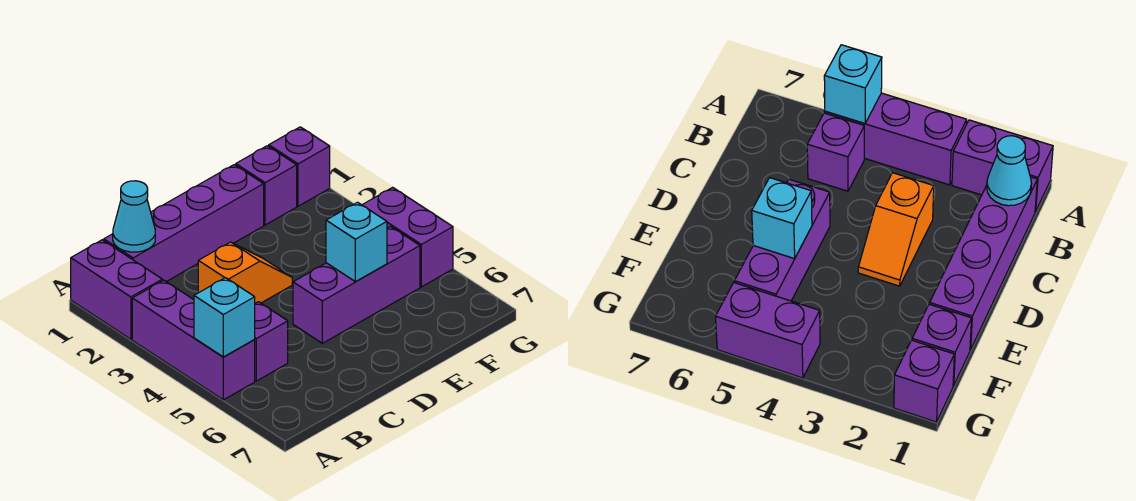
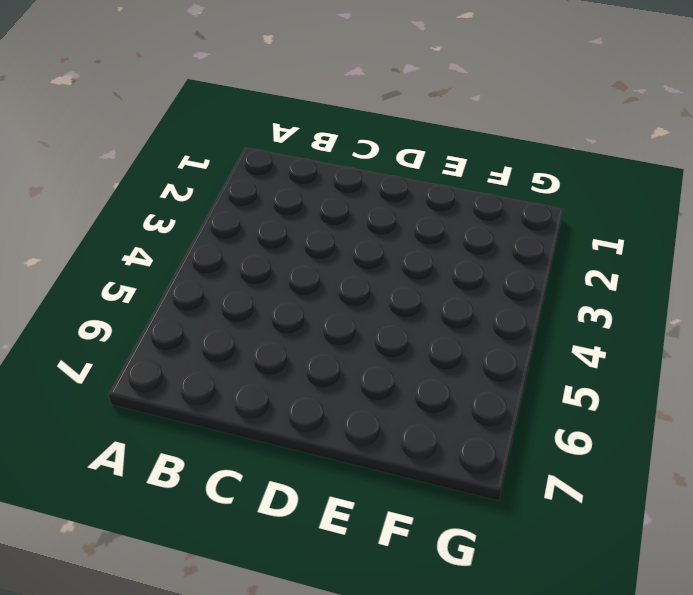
none -> purple 1x2 brick [71,240,162,339]
none -> purple 1x3 brick [132,280,255,400]
none -> purple 1x4 brick [104,165,264,282]

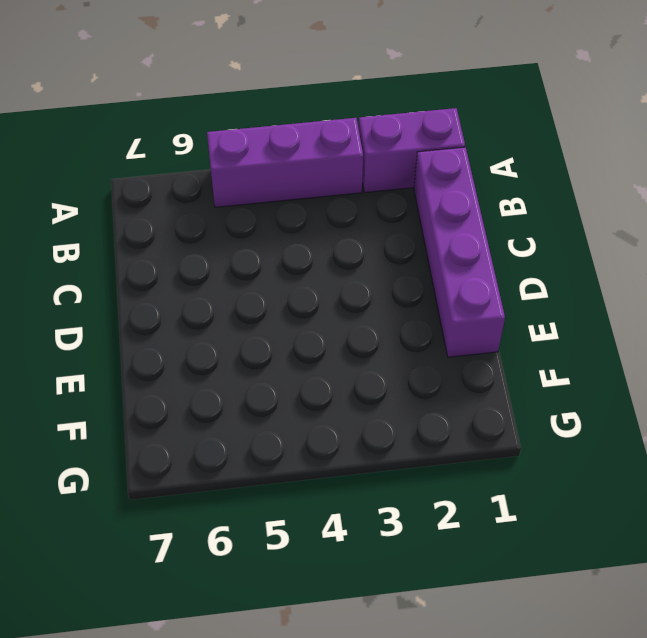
none -> purple 1x1 brick [254,302,288,381]
none -> orange 1x2 slope [198,242,292,303]
none -> purple 1x3 brick [293,226,420,343]

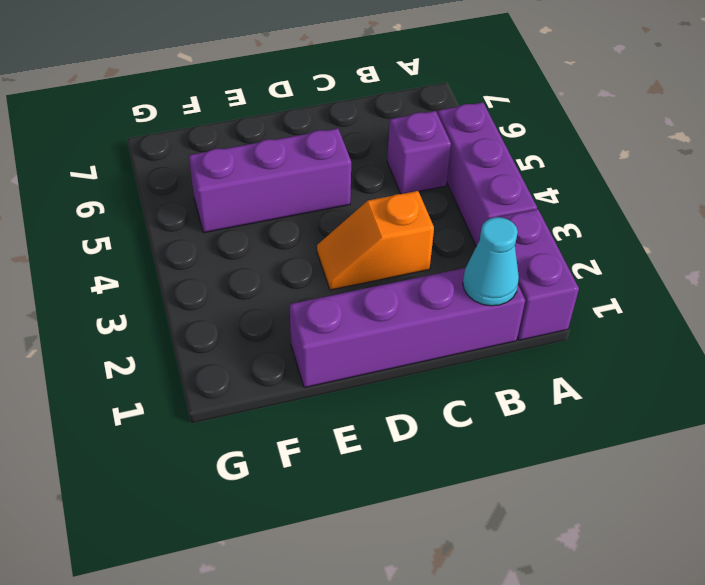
none -> purple 1x1 brick [236,146,297,225]
none -> purple 1x1 brick [269,127,330,206]
none -> purple 1x2 brick [362,187,453,287]

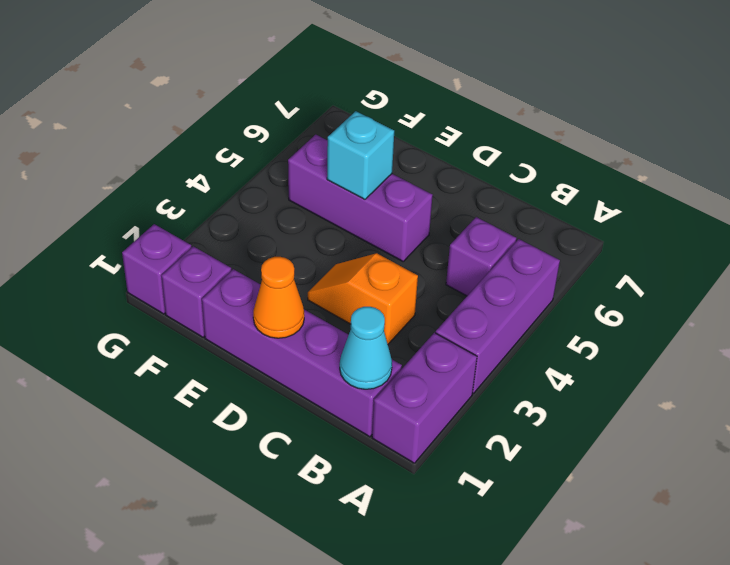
orange 1x1 cone [253,257,304,338] -> none
none -> purple 1x2 brick [362,187,453,287]
none -> cyan 1x1 brick [194,278,255,357]

